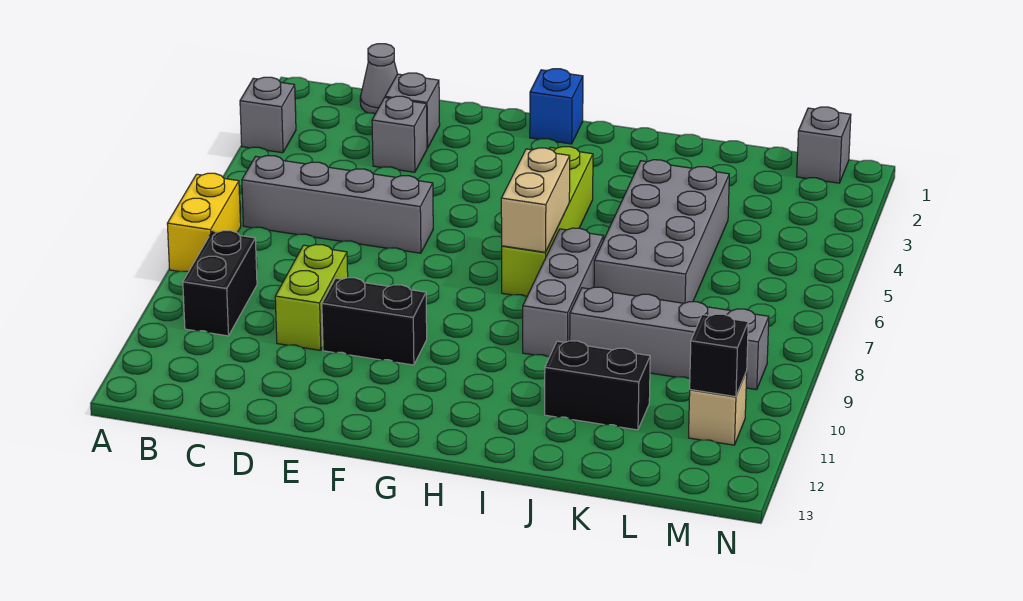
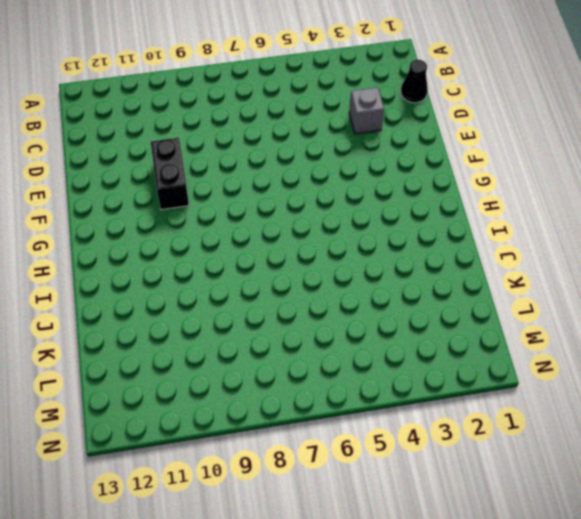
black 1x1 cone [401,60,428,103] -> grey 1x1 cone [360,44,397,114]
none -> grey 1x1 brick [240,77,296,153]
none -> yellow 1x2 brick [167,173,241,272]
none -> grey 1x4 brick [242,156,433,253]

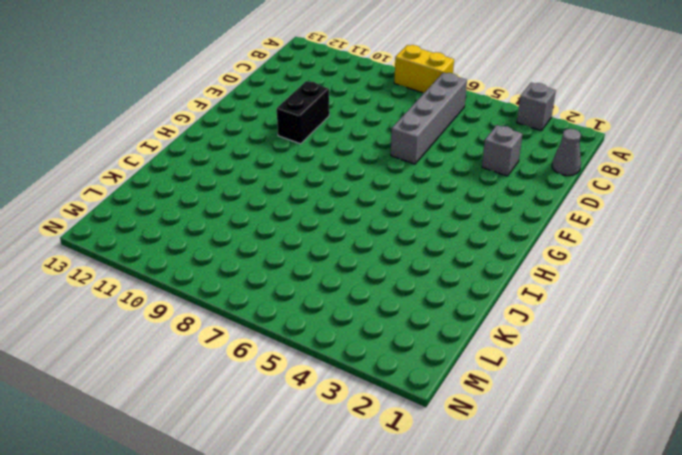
none -> black 1x2 brick [183,231,257,336]
none -> grey 1x1 brick [385,73,440,148]
none -> lime 1x2 brick [275,245,348,350]

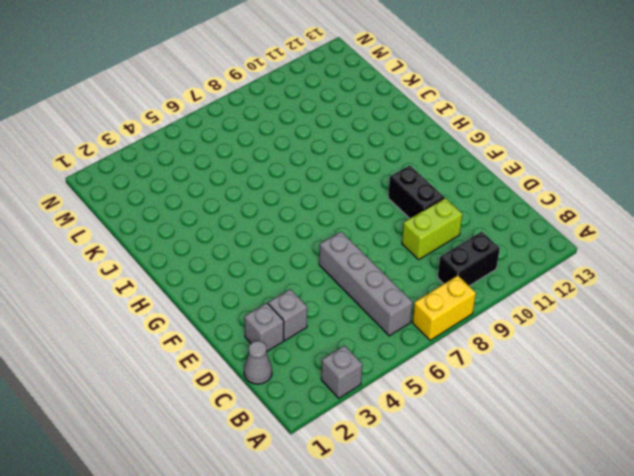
none -> blue 1x1 brick [530,69,583,144]
none -> lime 1x4 brick [502,147,593,296]
none -> grey 1x3 brick [523,228,604,357]

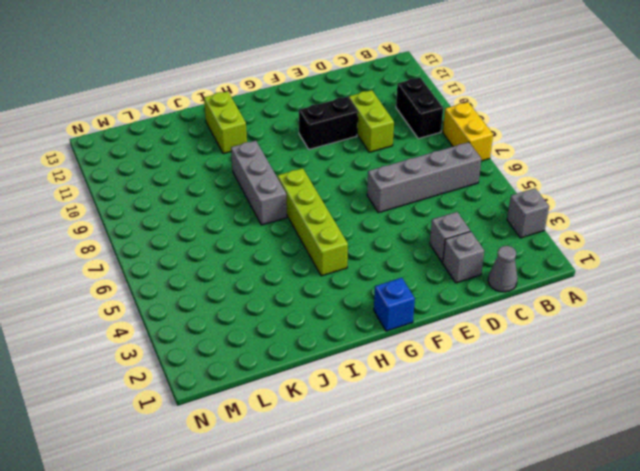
lime 1x2 brick [204,91,247,154] -> none
none -> grey 2x4 brick [594,160,729,303]
none -> grey 1x4 brick [570,287,769,390]
none -> black 1x2 brick [545,341,650,430]

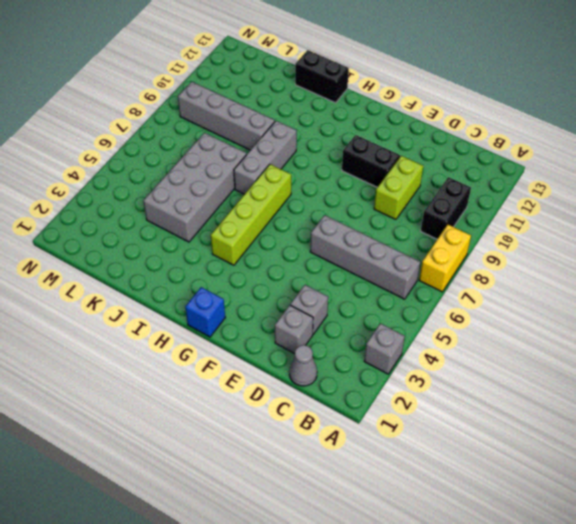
black 1x2 brick [295,50,349,103] -> black 1x2 brick moved to [545,341,650,430]
none -> grey 1x1 brick [797,107,851,183]
none -> tan 1x1 brick [689,372,747,445]
none -> tan 1x2 brick [501,148,570,252]

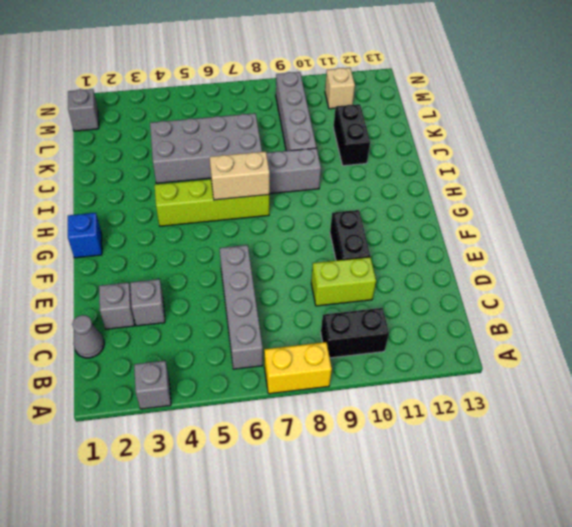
none -> black 1x1 brick [690,314,748,397]

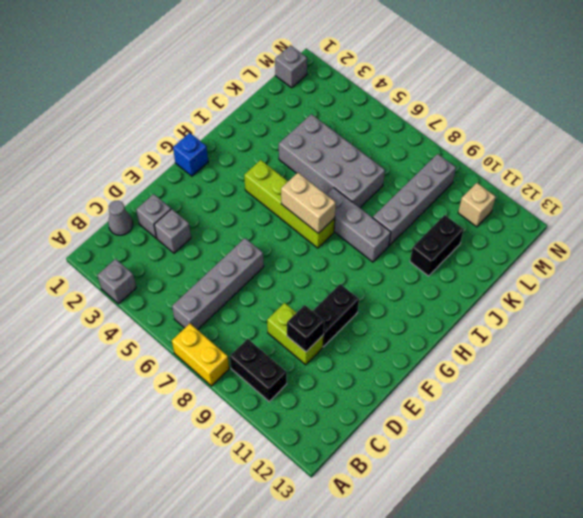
black 1x1 brick [287,305,324,352] -> black 1x1 brick moved to [690,314,748,397]

